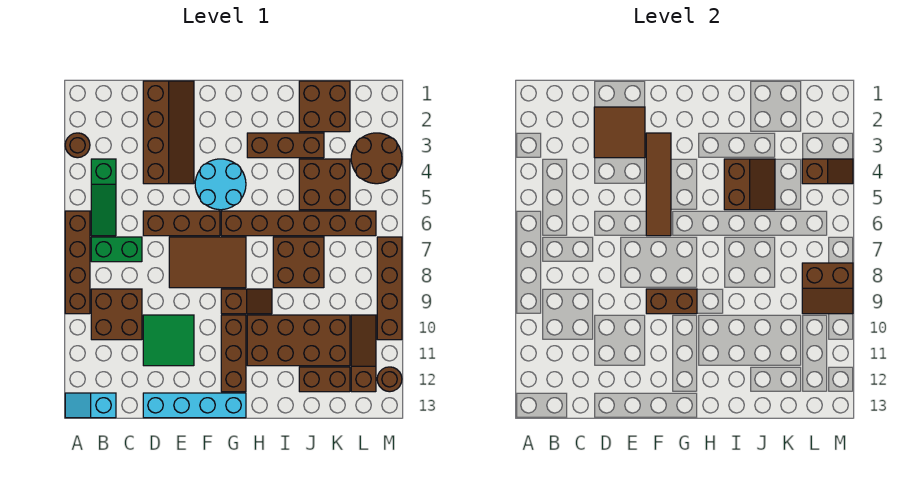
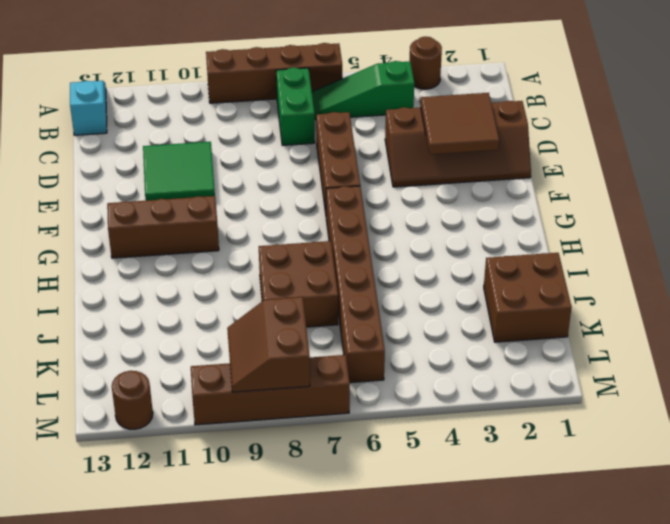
none -> brown 2x2 brick [91,289,142,340]
none -> cyan 1x4 brick [143,393,246,418]
none -> brown 2x3 tile [169,237,246,288]
none -> cyan 2x2 round brick [195,159,246,210]

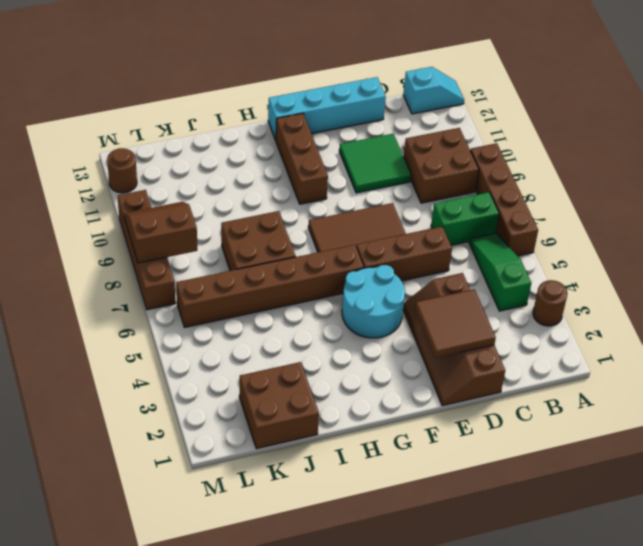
none -> brown 1x2 slope [221,289,272,314]
none -> brown 1x3 brick [247,133,324,158]
none -> brown 2x4 brick [247,315,350,366]
none -> brown 2x2 brick [299,159,350,210]

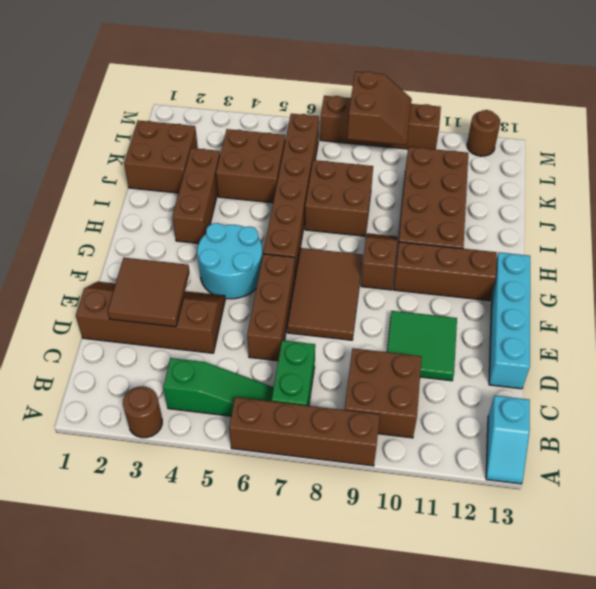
none -> brown 1x2 brick [299,367,350,392]
none -> brown 2x2 round brick [351,133,402,184]
none -> brown 1x3 slope [351,315,376,392]
none -> brown 1x4 tile [646,133,671,236]

